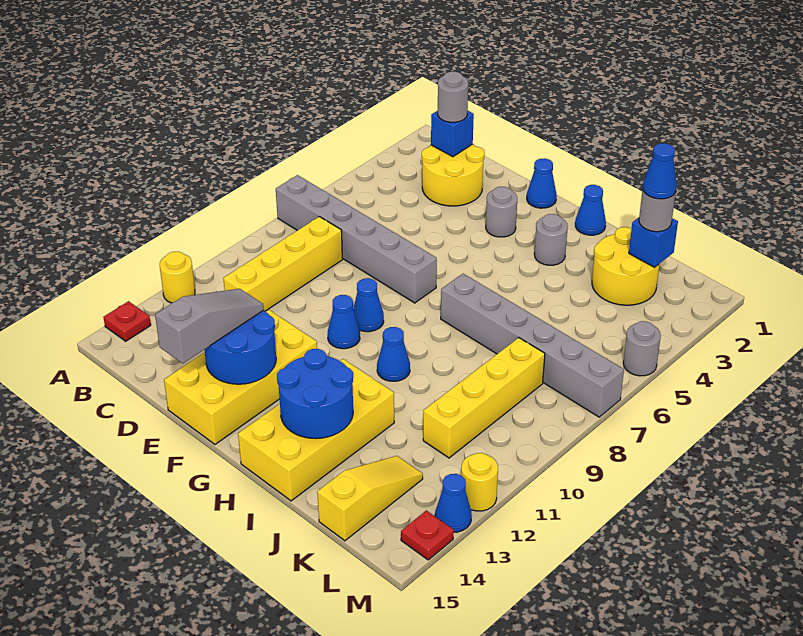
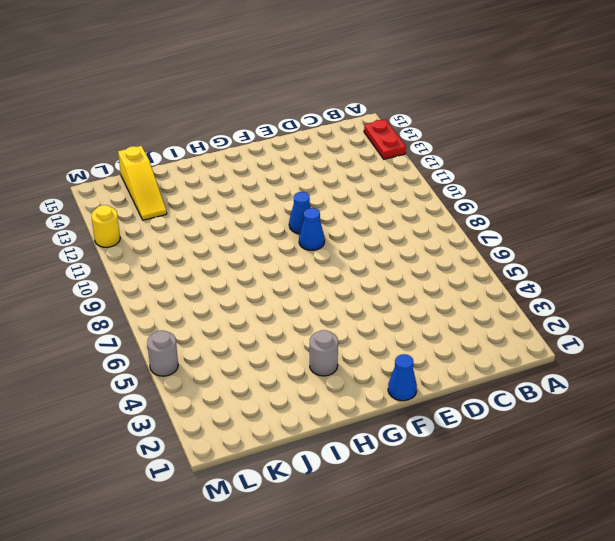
red 1x2 plate [364,119,406,159] -> red 1x1 plate [103,301,151,341]
none -> grey 1x6 brick [276,175,437,303]
none -> yellow 1x1 round brick [160,252,195,303]
none -> yellow 2x2 round brick [422,144,485,206]
none -> yellow 1x4 brick [223,217,342,311]

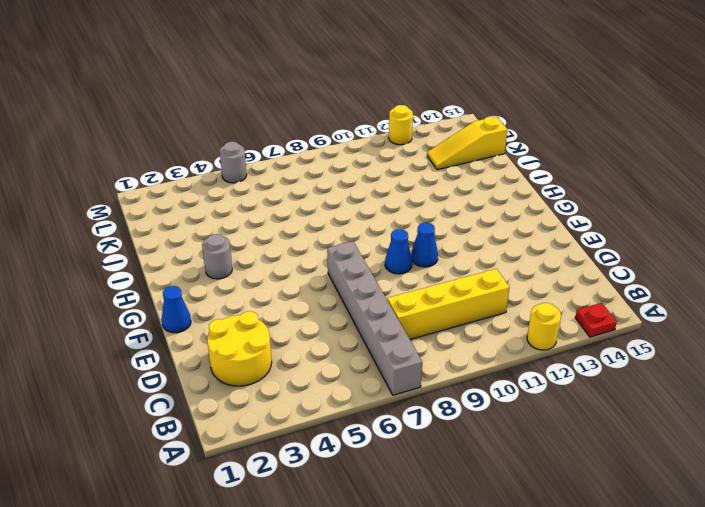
none -> yellow 2x4 brick [164,310,317,444]
none -> grey 1x1 round brick [486,187,517,237]
none -> blue 1x1 cone [575,185,606,235]
none -> grey 1x6 brick [441,274,624,417]

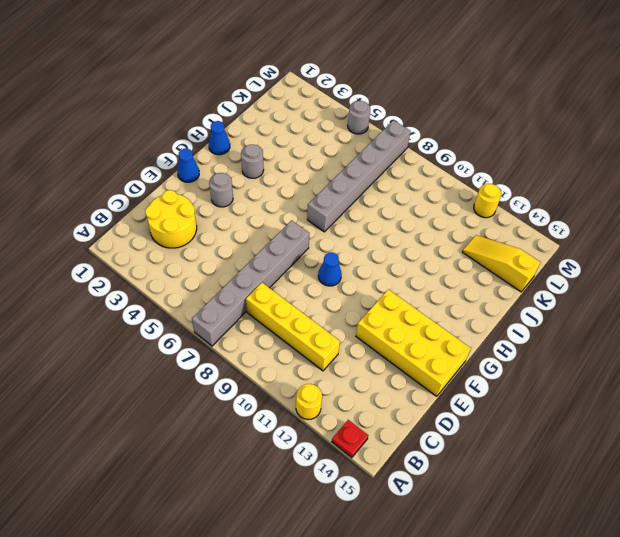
none -> blue 1x1 cone [328,295,360,349]
none -> blue 1x1 cone [377,327,410,381]
none -> yellow 2x4 brick [238,359,394,501]
none -> yellow 2x2 round brick [592,227,660,305]

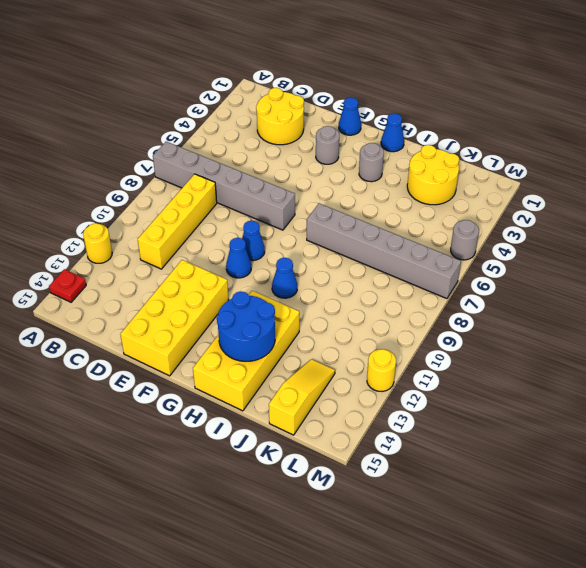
none -> yellow 1x4 brick [423,338,545,458]
none -> blue 1x1 cone [435,474,472,532]
none -> red 1x1 plate [401,510,454,560]
none -> blue 1x1 brick [431,111,474,157]

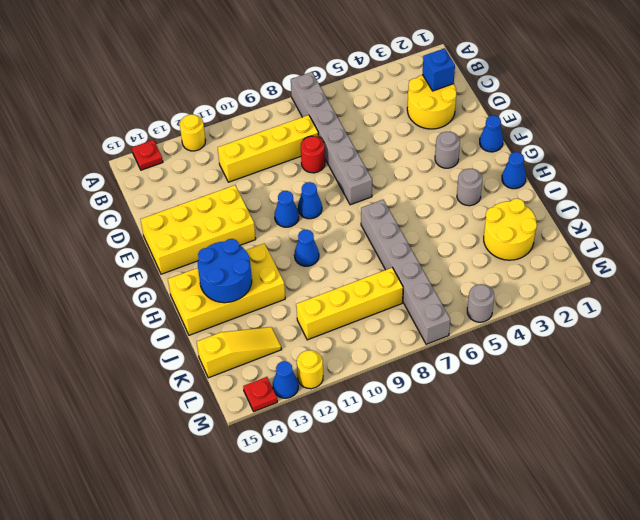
red 1x1 round brick [301,136,325,173] -> none
none -> blue 2x2 round brick [204,310,276,384]
none -> blue 1x1 brick [629,218,678,267]
none -> grey 1x1 round brick [438,72,468,122]
none -> grey 1x3 slope [155,289,264,363]

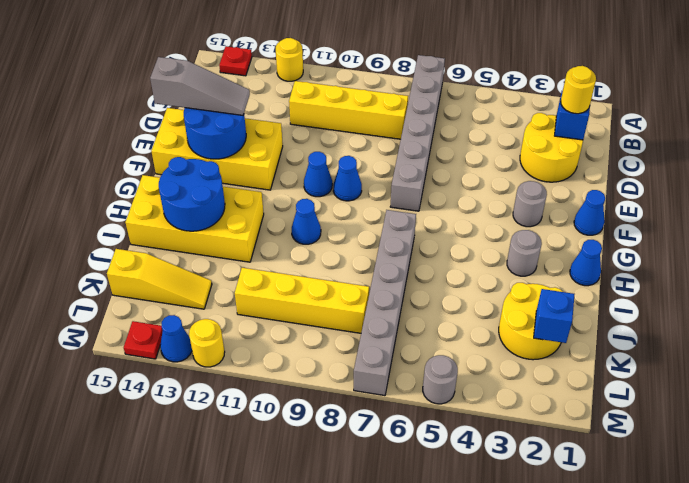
yellow 1x1 round brick [561,66,596,114] -> grey 1x1 round brick [438,72,468,122]
none -> grey 1x1 round brick [639,190,676,232]
none -> blue 1x1 cone [643,143,677,199]

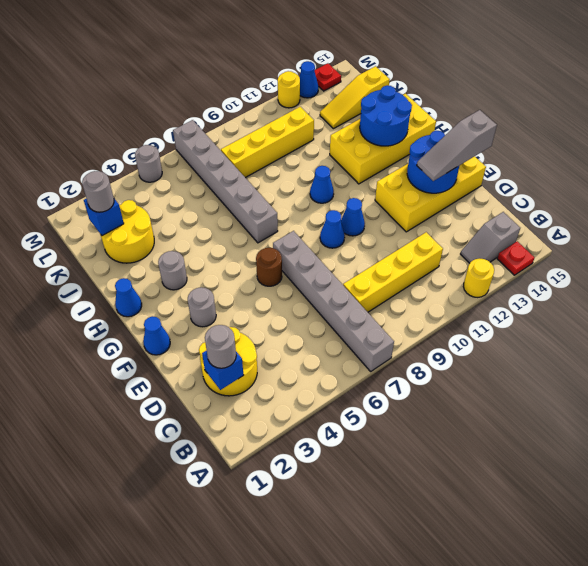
grey 1x2 slope [461,212,520,263] -> none
brown 1x1 round brick [256,248,282,286] -> none
none -> blue 1x1 cone [643,143,677,199]

